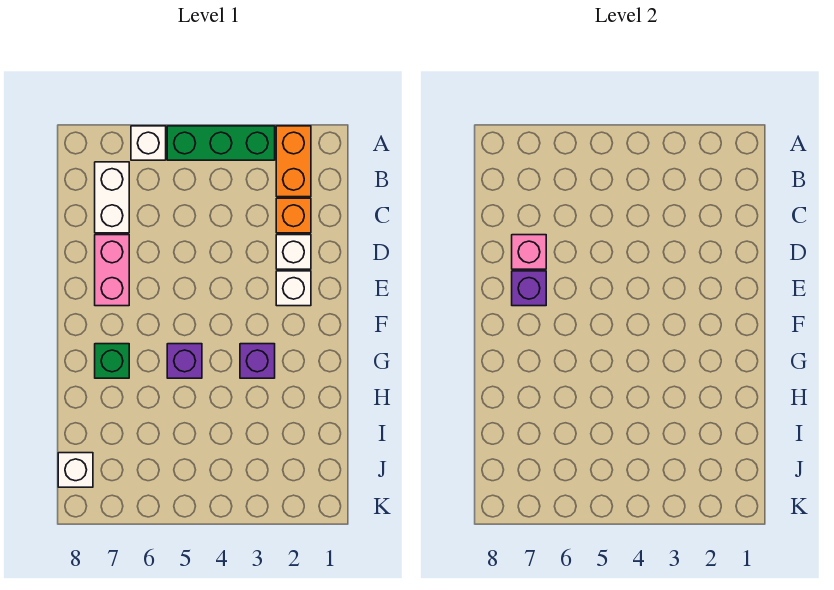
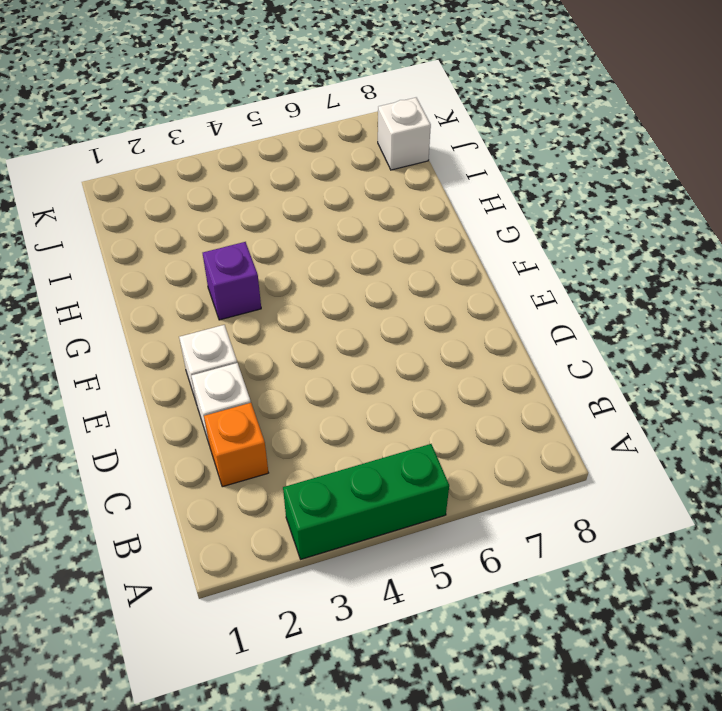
none -> orange 1x2 brick [276,126,311,197]
none -> white 1x1 brick [131,126,166,160]
none -> white 1x2 brick [95,162,129,233]

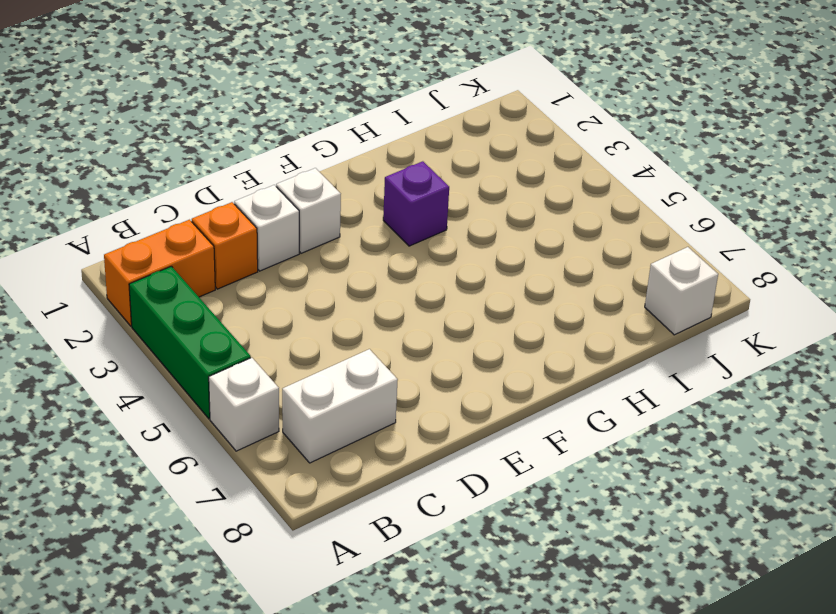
none -> pink 1x2 brick [95,235,129,306]
none -> purple 1x1 brick [167,344,202,378]
none -> green 1x1 brick [95,344,129,378]

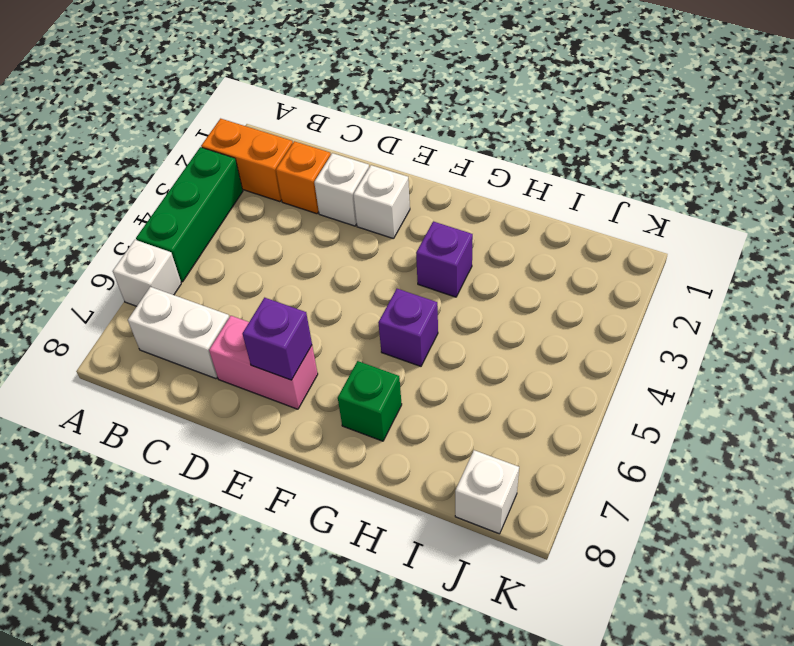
none -> pink 1x1 brick [512,235,546,269]

